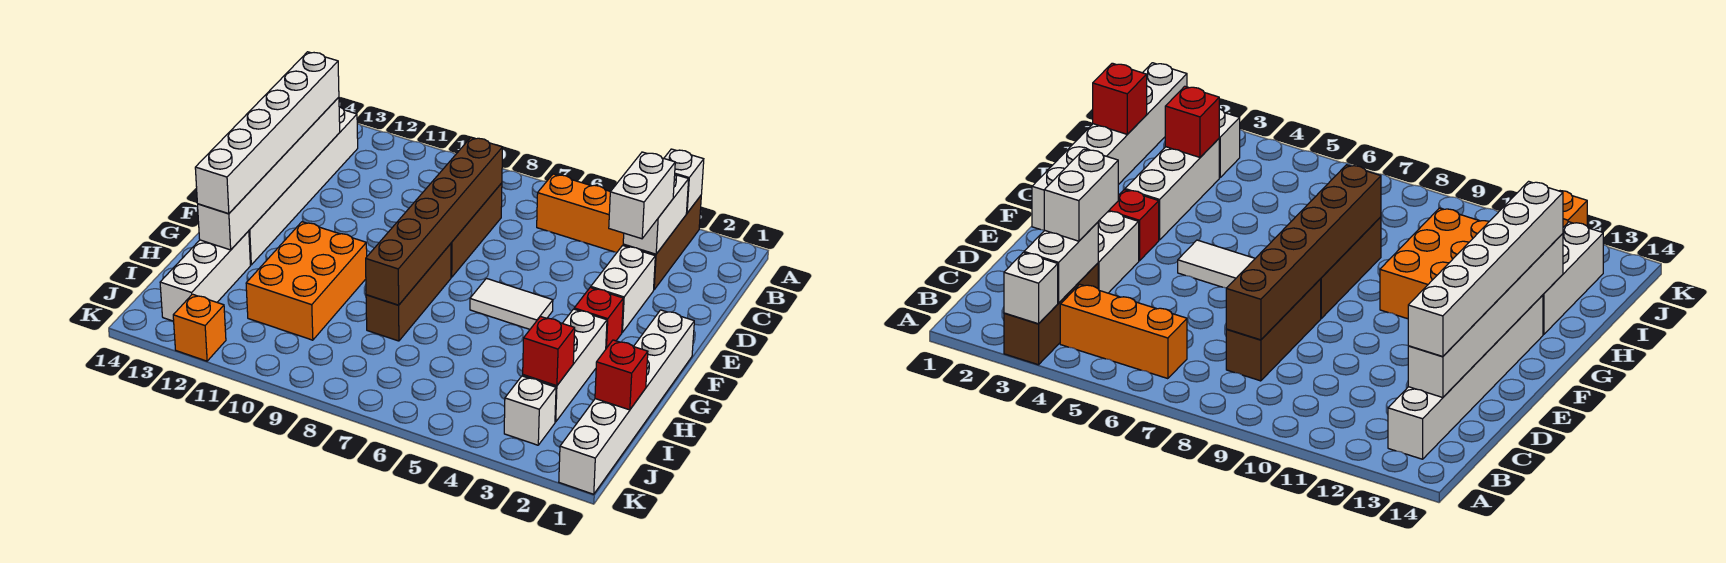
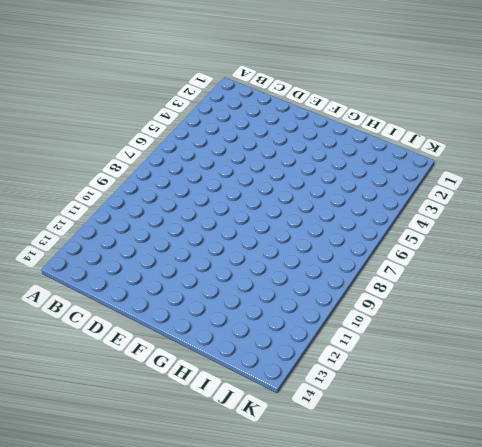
none -> brown 1x3 brick [623,196,701,290]
none -> orange 1x3 brick [537,174,624,252]
none -> white 1x6 brick [249,107,358,265]

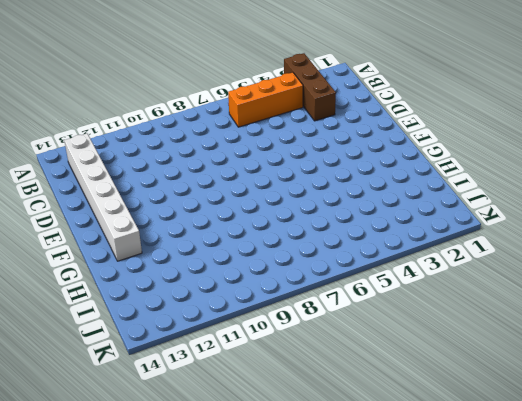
none -> brown 1x3 brick [451,183,502,277]
none -> white 1x2 brick [591,246,655,332]
none -> white 1x6 brick [559,310,694,494]

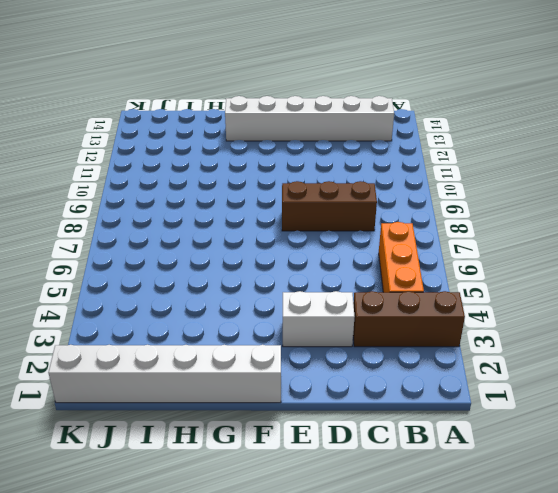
none -> red 1x1 brick [574,287,623,348]
none -> white 1x2 tile [470,279,553,329]
none -> brown 1x3 brick [366,244,451,341]

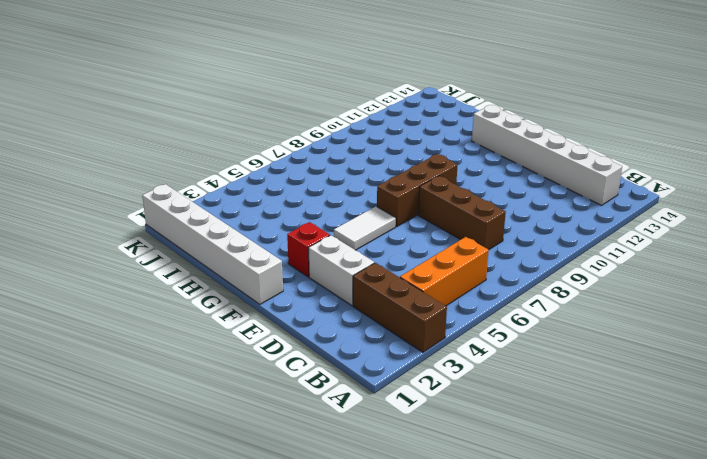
brown 1x3 brick [377,154,458,226] -> brown 1x3 brick turned to [366,244,451,341]
none -> white 1x3 brick [523,309,607,422]
none -> orange 2x3 brick [246,222,367,340]
none -> white 1x3 brick [160,231,250,321]

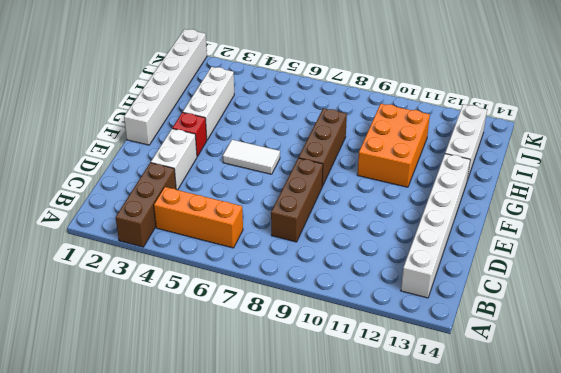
none -> white 1x1 brick [504,376,556,445]
none -> orange 1x1 brick [173,294,226,361]
none -> white 1x1 brick [664,149,704,213]

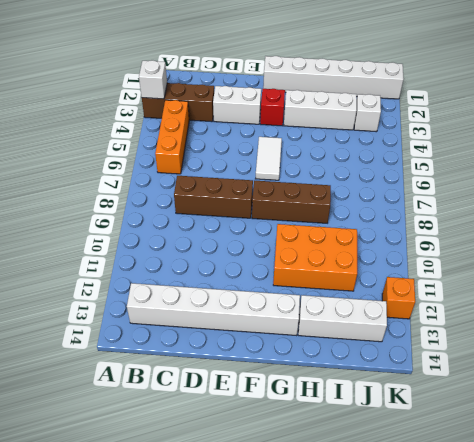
none -> white 1x2 brick [623,175,689,254]
none -> brown 1x6 brick [366,137,503,305]
none -> white 1x6 brick [198,97,340,250]

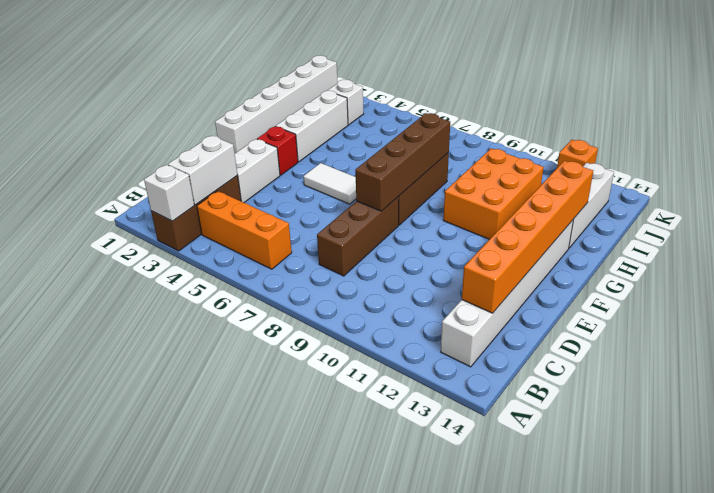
orange 1x6 brick [462,161,593,313] -> white 1x6 brick [198,97,340,250]
brown 1x4 brick [355,113,450,211] -> brown 1x6 brick [366,137,503,305]
none -> red 1x1 brick [595,340,648,410]
none -> red 1x1 brick [523,317,575,386]
none -> white 1x2 brick [609,152,675,239]

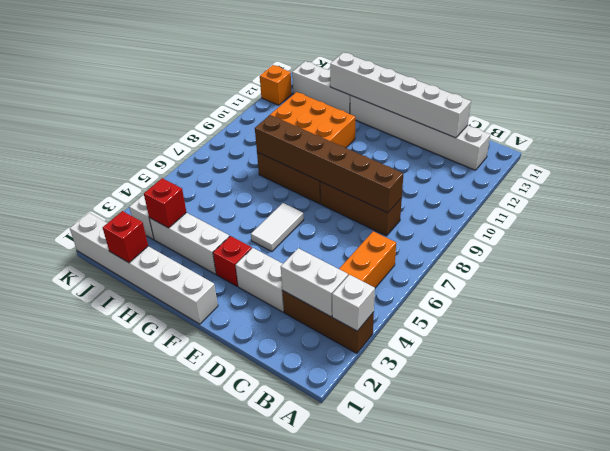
none -> white 1x2 brick [609,152,675,239]
none -> white 1x6 brick [195,52,339,214]

